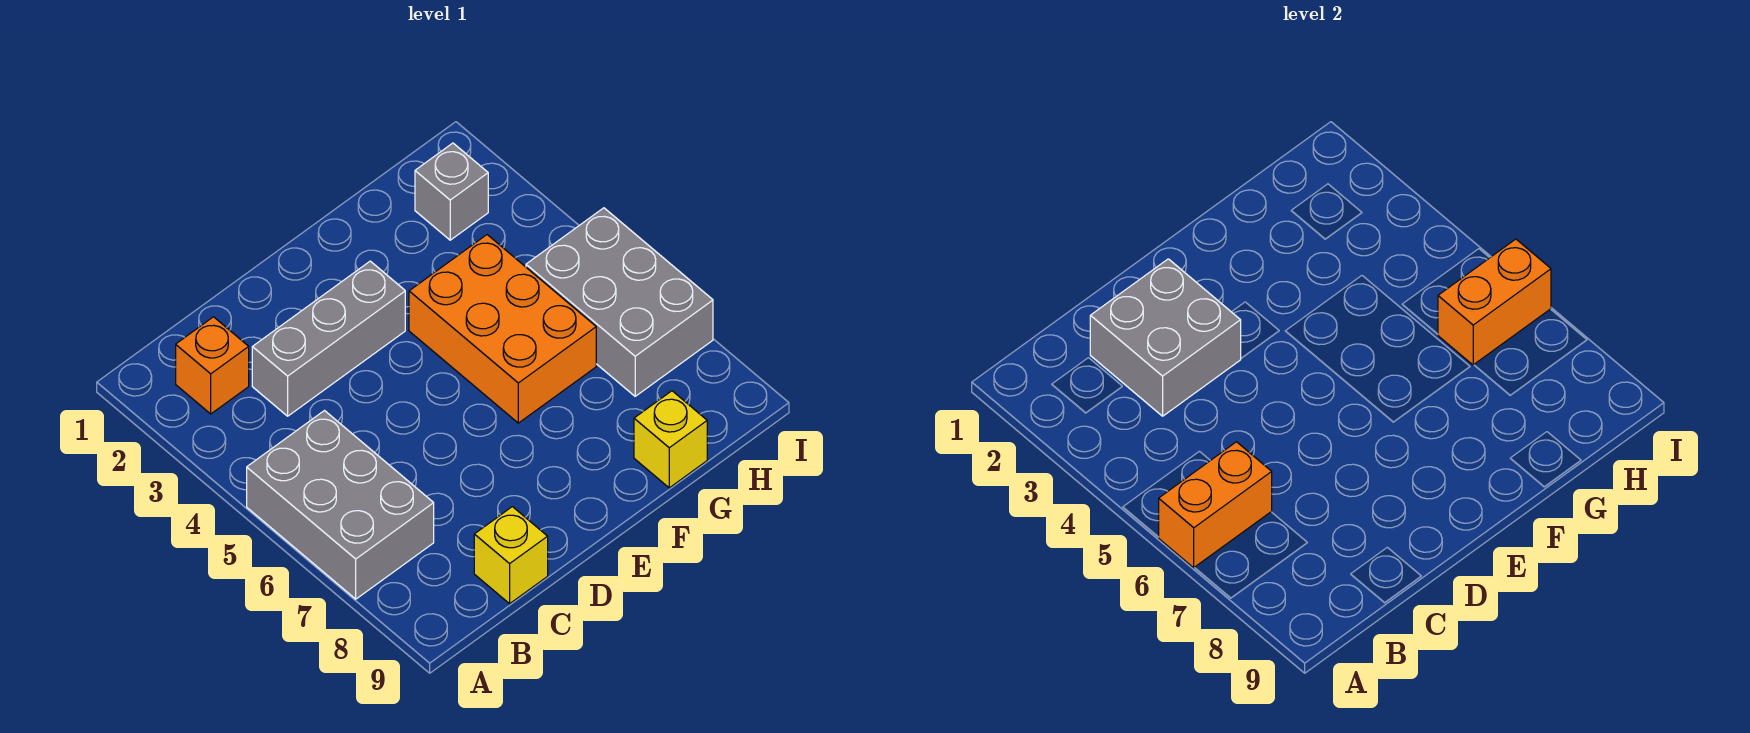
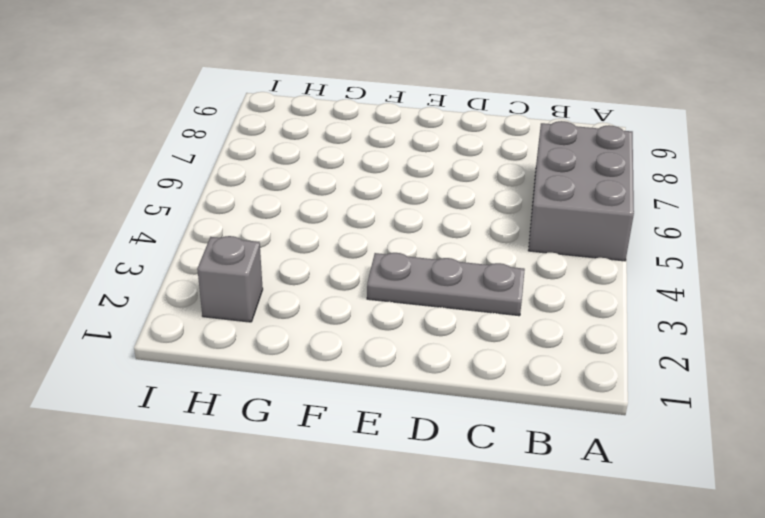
grey 1x3 plate [367,253,525,316] -> grey 1x3 brick [252,261,405,416]
none -> orange 1x1 brick [176,317,249,414]
none -> yellow 1x1 brick [474,507,548,604]

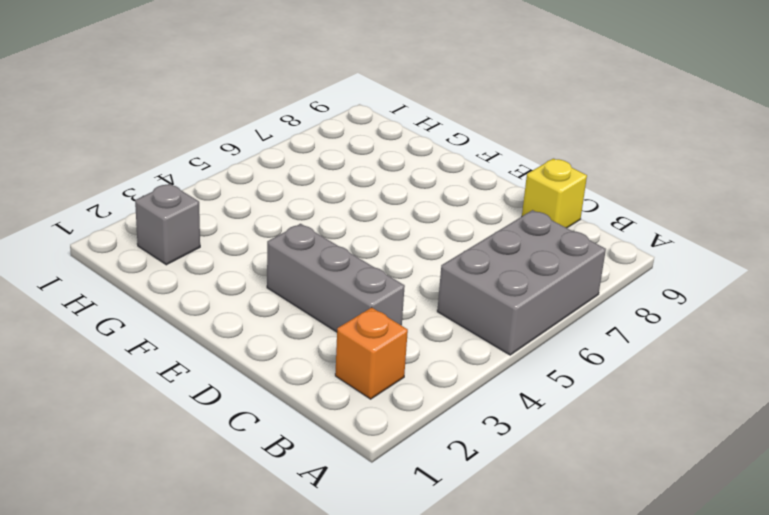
none -> orange 2x3 brick [409,235,596,423]
none -> yellow 1x1 brick [634,391,707,488]

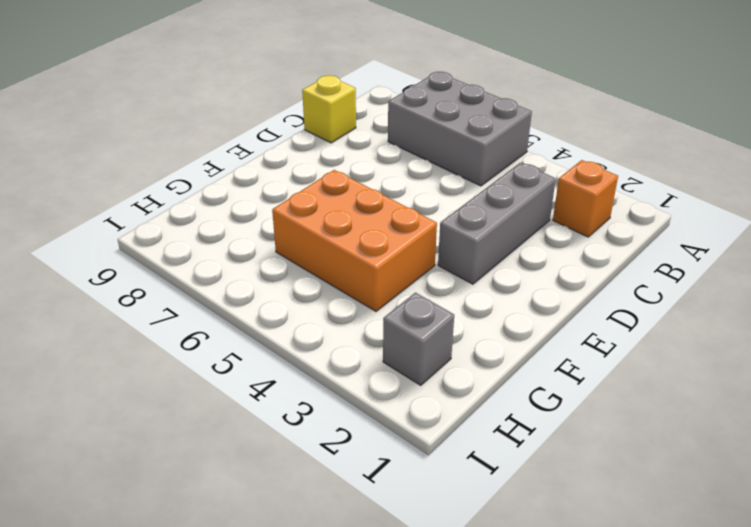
none -> yellow 1x1 brick [634,391,707,488]
none -> grey 2x3 brick [526,208,713,396]

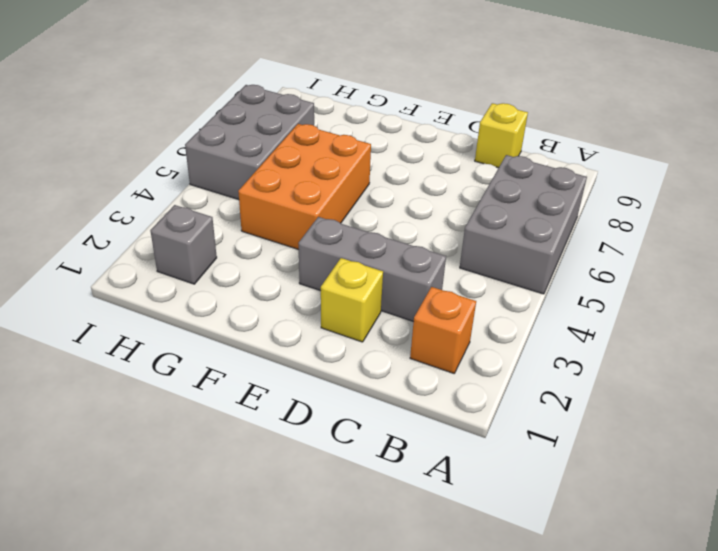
yellow 1x1 brick [321,258,383,342] -> yellow 1x1 brick moved to [634,391,707,488]
none -> orange 1x2 brick [1159,442,1272,568]
none -> grey 2x2 brick [1090,259,1241,416]

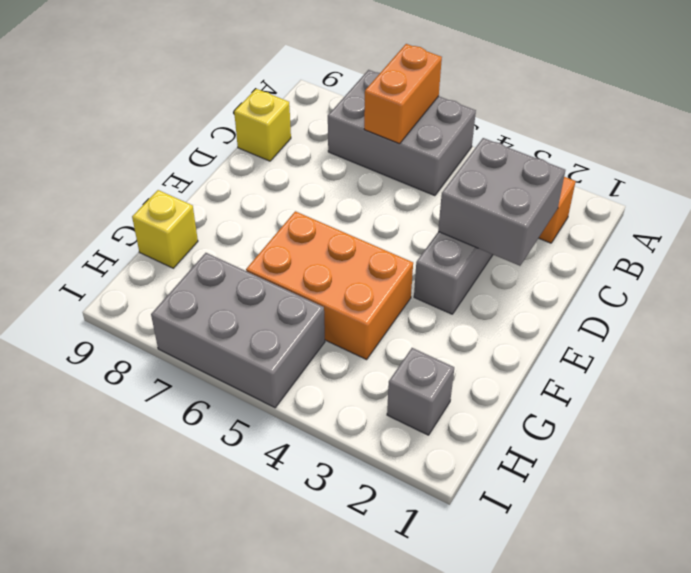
none -> orange 1x2 brick [1438,239,1551,365]

